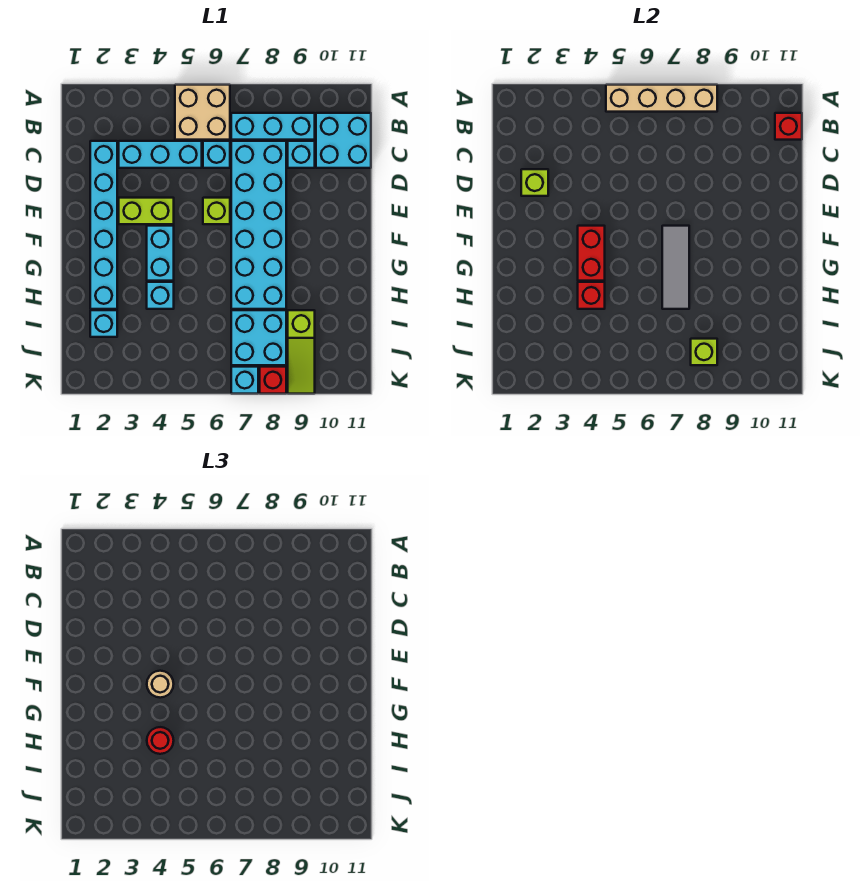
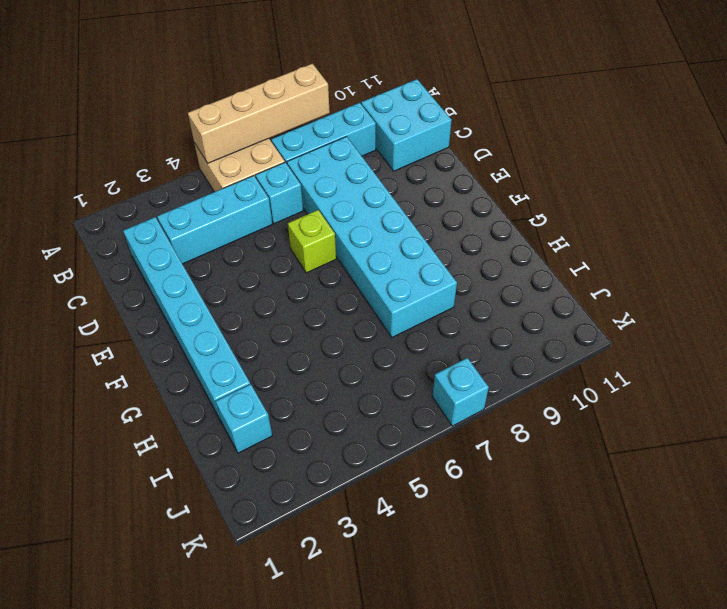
none -> cyan 1x1 brick [288,141,315,168]
none -> lime 1x2 brick [119,198,174,224]
none -> cyan 1x2 brick [147,226,174,281]

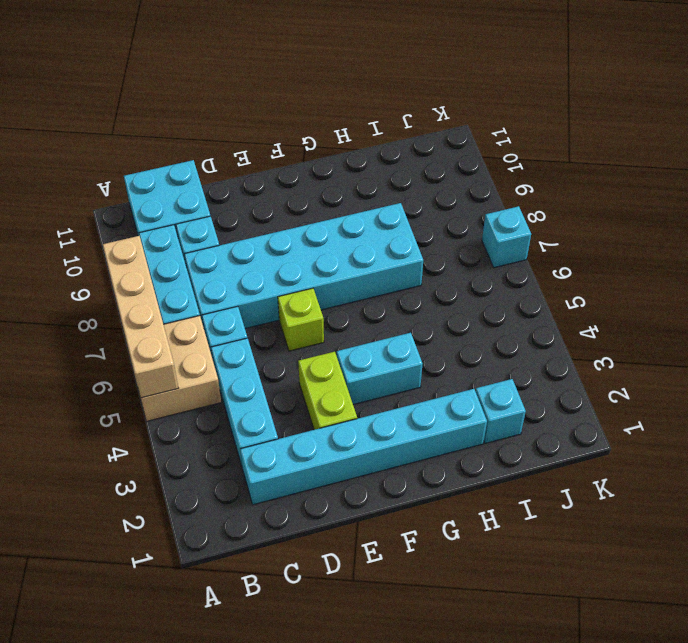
none -> cyan 1x1 brick [147,282,174,309]
none -> cyan 2x2 brick [231,310,286,365]
none -> lime 1x3 slope [288,310,315,394]

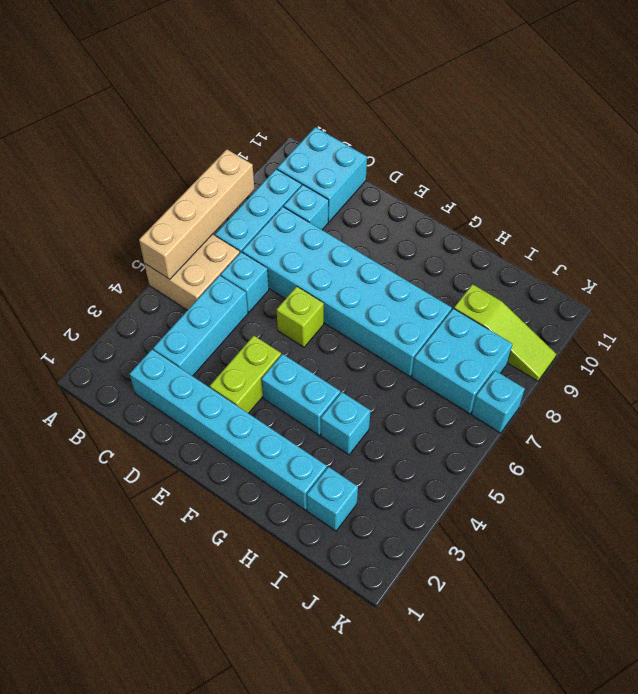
none -> red 1x1 brick [260,367,286,394]
none -> red 1x1 brick [775,113,802,140]
none -> lime 1x1 brick [521,169,548,196]

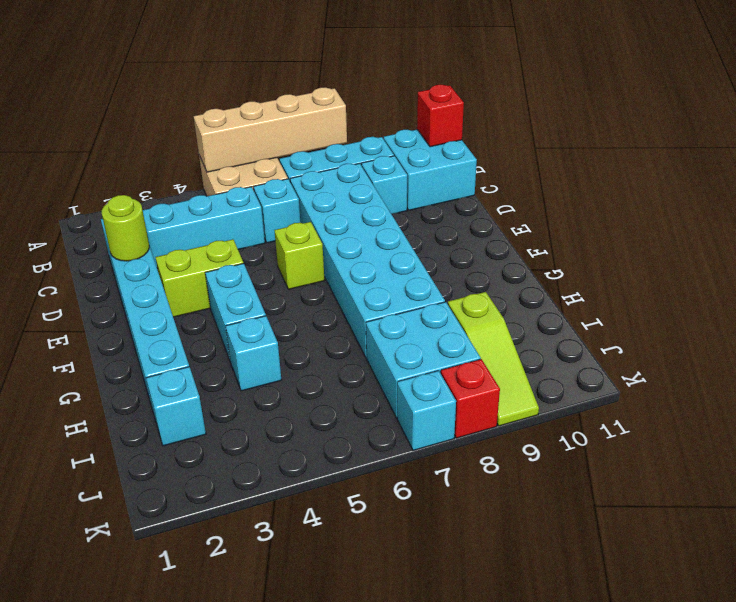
lime 1x1 round brick [102,195,149,261] -> lime 1x1 brick [521,169,548,196]
none -> red 1x2 brick [578,226,605,281]
none -> grey 1x3 tile [662,226,689,309]
none -> red 1x1 brick [578,282,605,309]

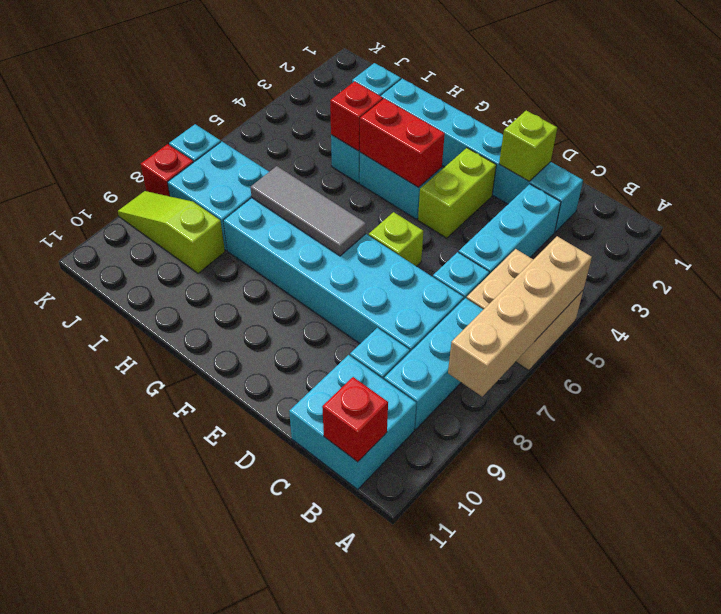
none -> lime 1x1 brick [691,339,717,365]
none -> tan 1x1 round brick [147,671,174,698]
none -> red 1x1 round brick [147,727,174,754]

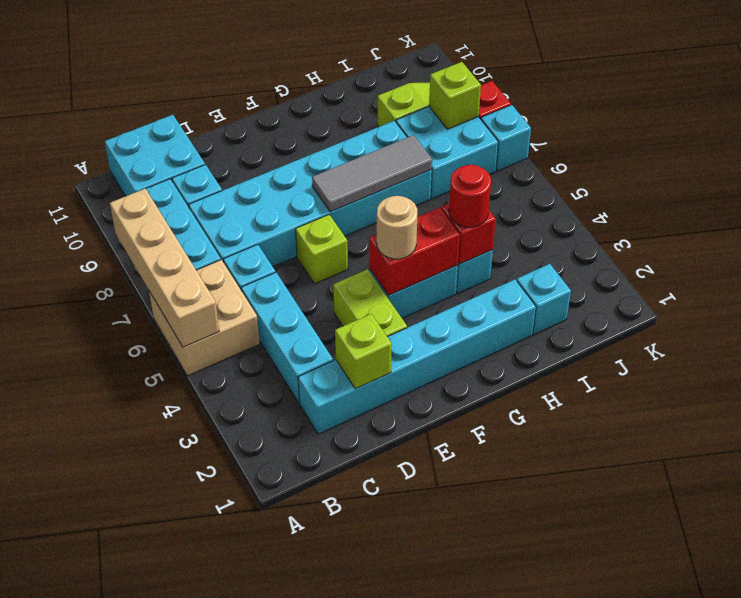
none -> red 1x1 brick [775,113,802,140]

